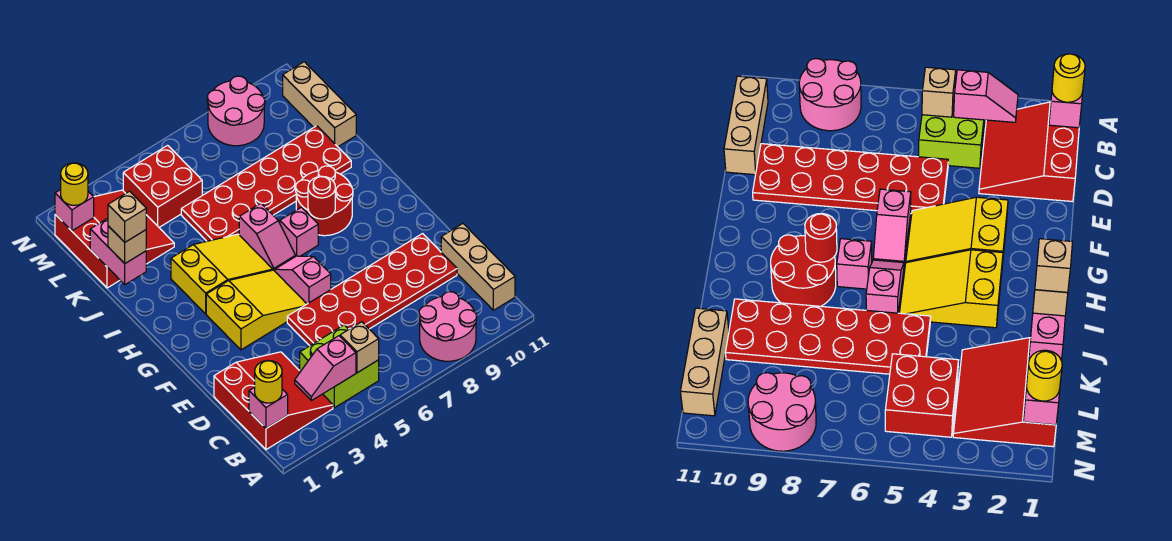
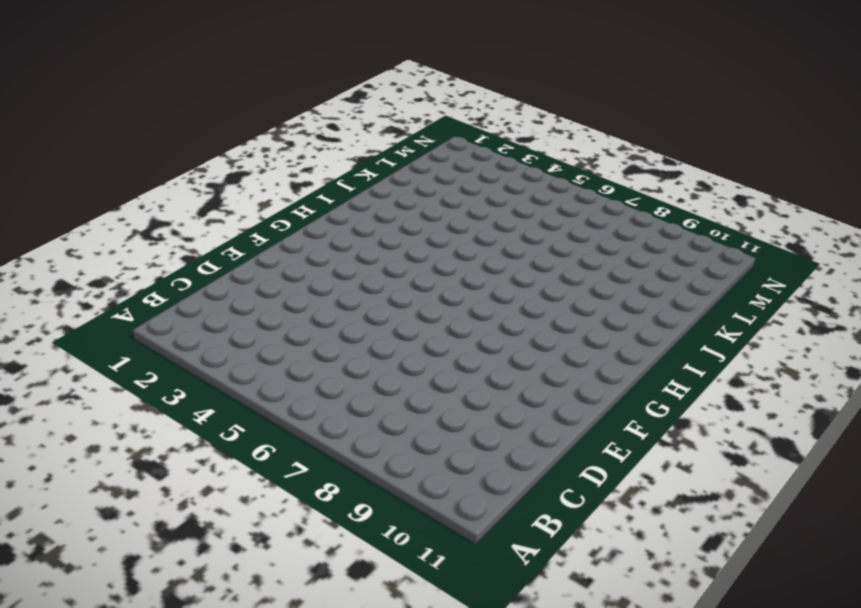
none -> pink 2x2 round brick [419,292,477,361]
none -> red 3x3 slope [214,352,333,450]
none -> lime 2x2 brick [300,325,379,408]

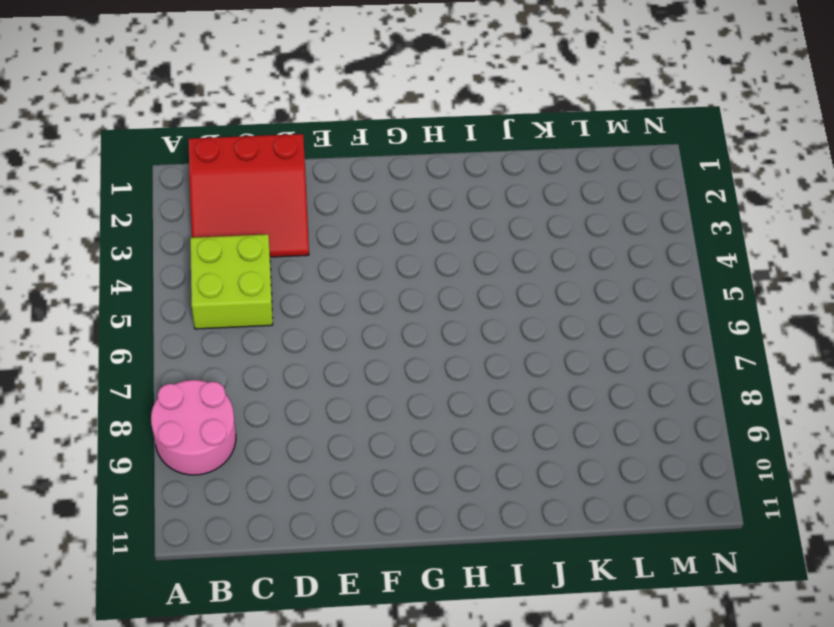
none -> tan 1x3 brick [441,224,515,310]
none -> red 2x6 plate [287,234,457,346]
none -> yellow 2x3 slope [206,270,306,350]

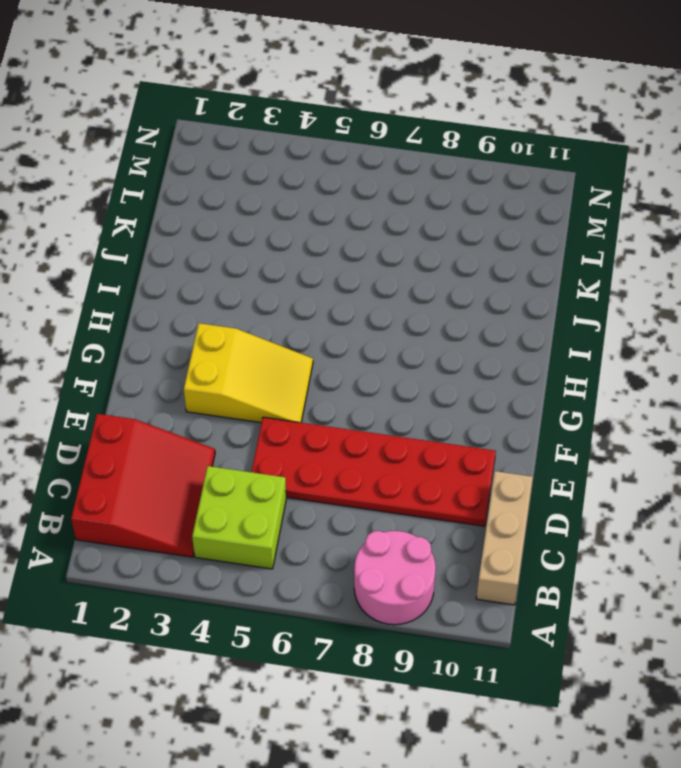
none -> pink 1x2 slope [275,256,331,304]
none -> yellow 2x3 slope [171,234,273,314]
none -> pink 1x2 slope [239,203,296,271]

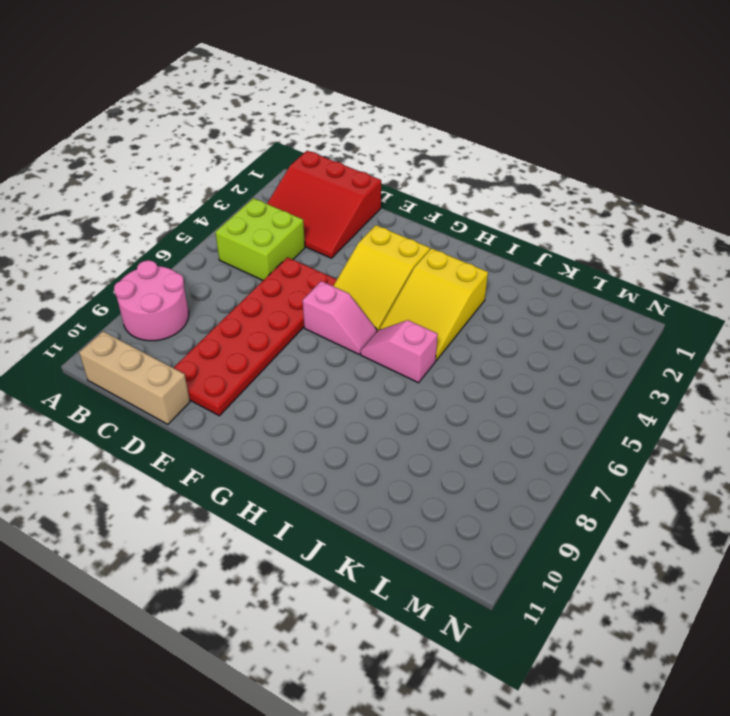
none -> pink 1x1 brick [280,207,318,256]
none -> red 2x2 round brick [296,166,353,236]
none -> red 2x6 plate [181,126,351,241]

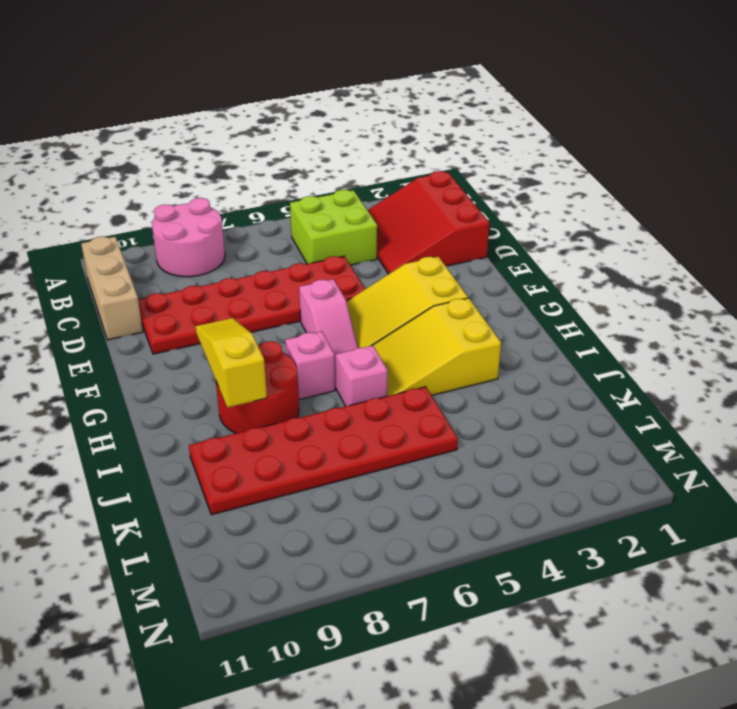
yellow 1x3 slope [196,318,267,408] -> none
none -> red 3x3 slope [55,190,174,288]
none -> tan 1x3 brick [283,62,356,147]
none -> red 2x2 brick [123,145,202,227]

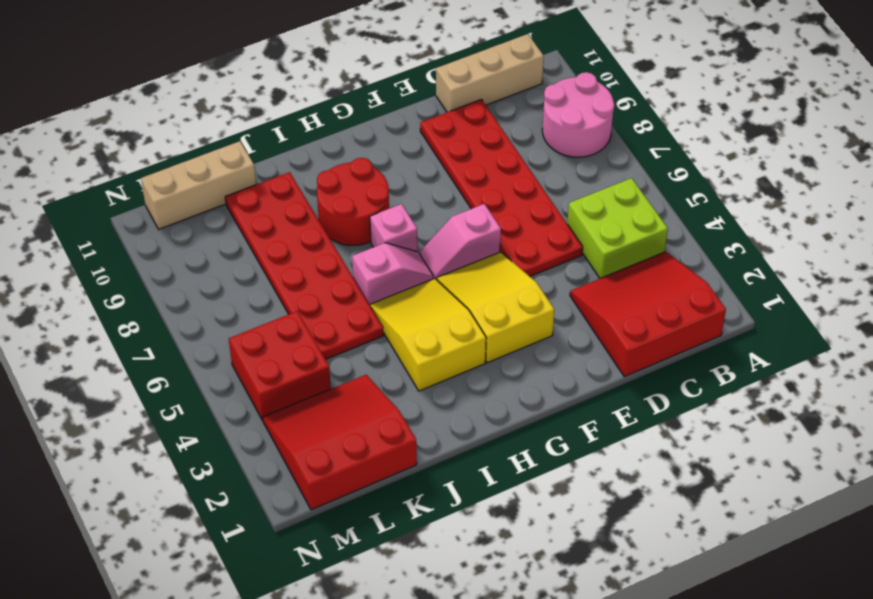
none -> pink 2x2 round brick [207,76,265,146]
none -> pink 1x1 brick [249,387,288,428]
none -> pink 1x2 slope [295,336,356,401]

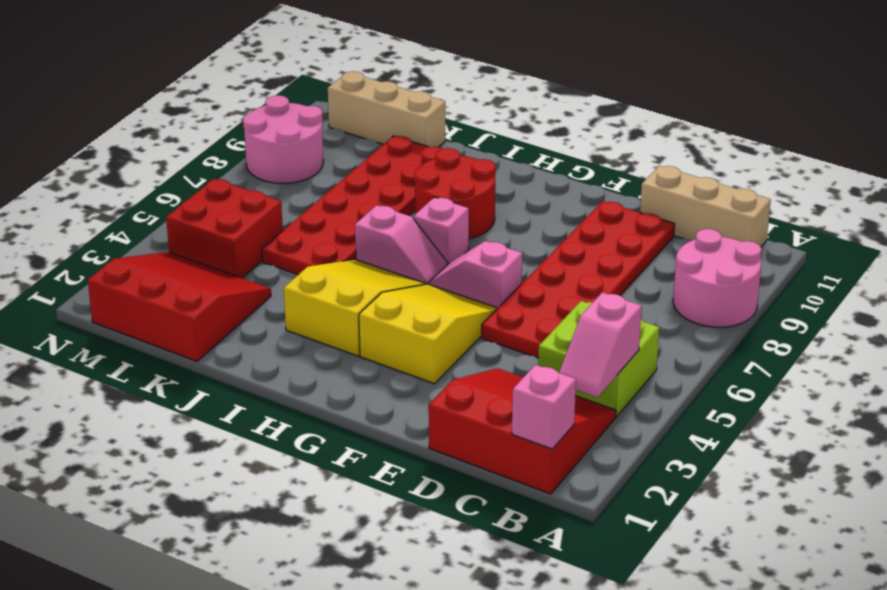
none -> tan 1x1 brick [340,322,379,373]
none -> red 1x1 round brick [308,176,335,219]
none -> pink 1x2 brick [90,218,146,285]

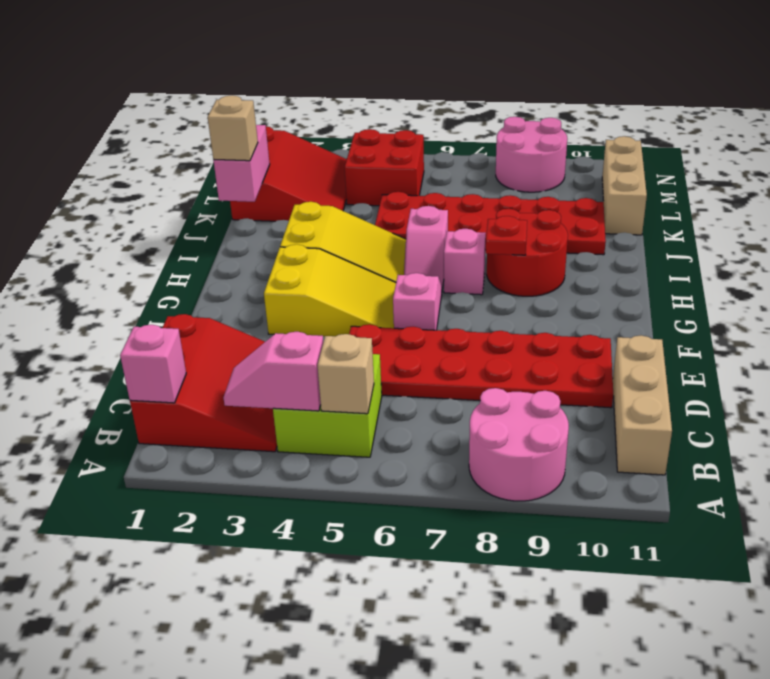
red 1x1 plate [486,216,527,255] -> red 1x1 round brick [308,176,335,219]
none -> pink 1x1 brick [55,190,94,231]
none -> yellow 1x1 round brick [255,361,282,403]
none -> yellow 1x1 round brick [61,163,88,205]

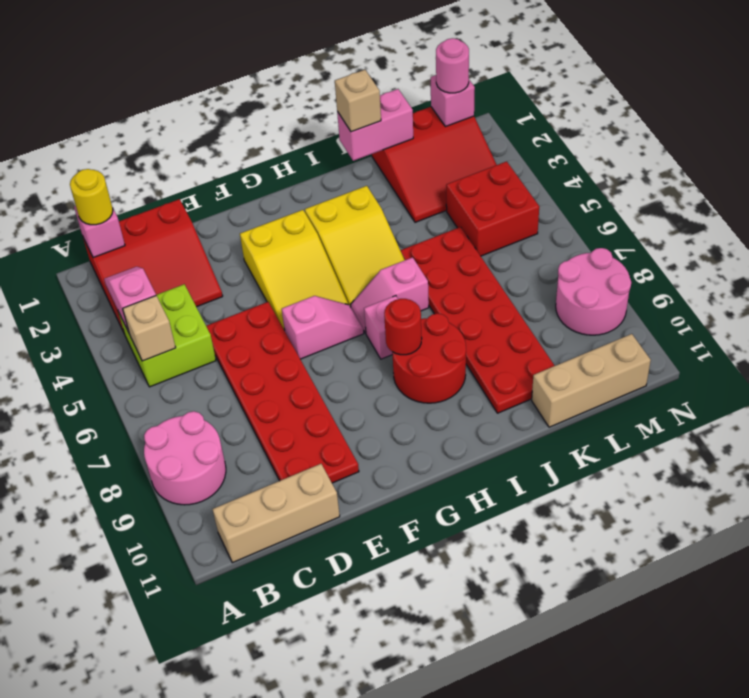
pink 1x1 round brick [436,38,469,93] -> yellow 1x1 round brick [61,163,88,205]
none -> tan 1x1 brick [108,191,146,242]

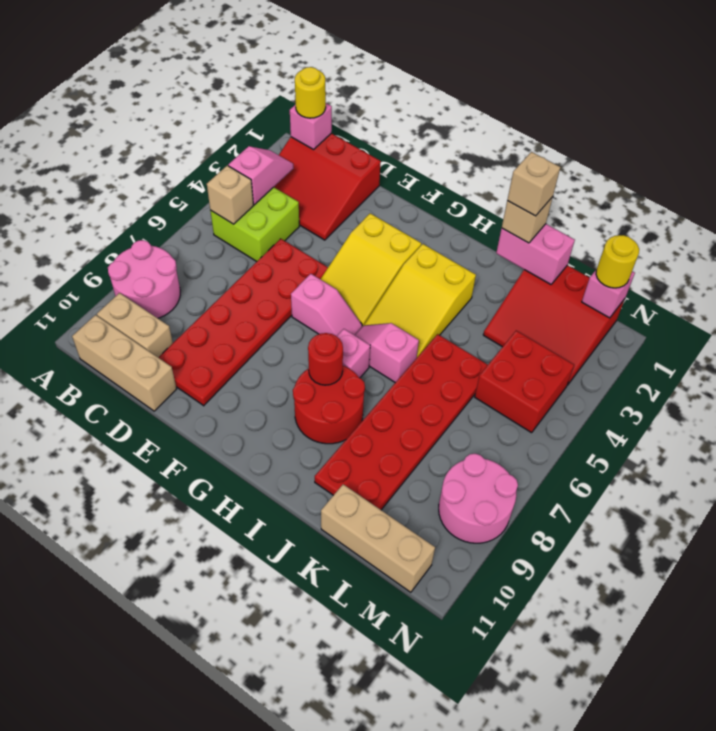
tan 1x2 brick [97,293,173,357] -> none

